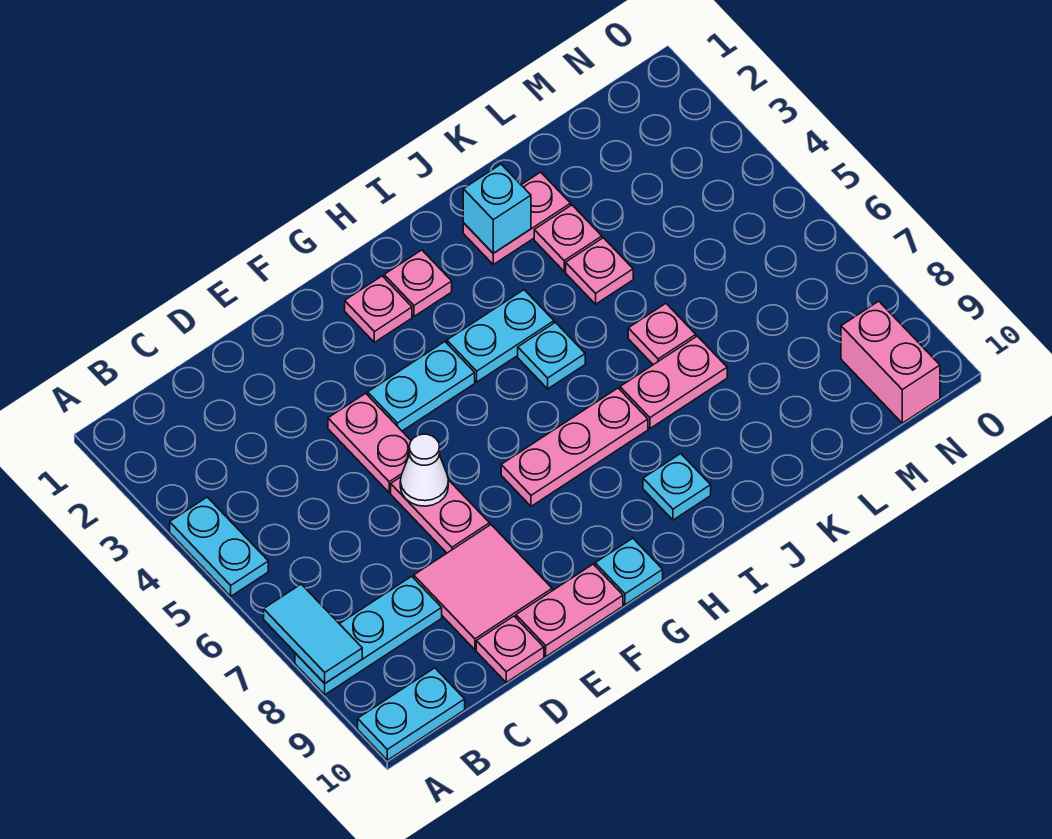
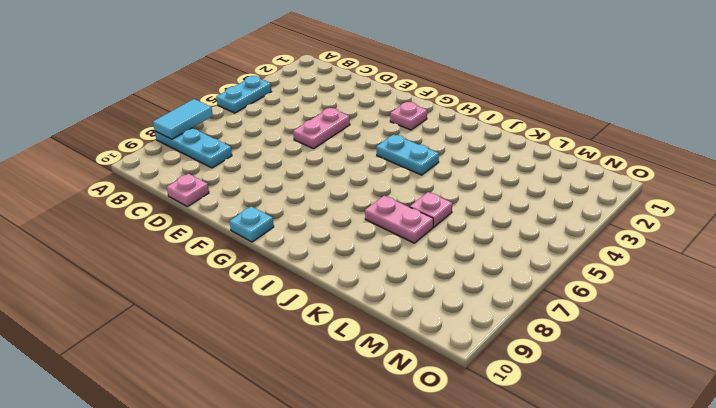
none -> cyan 1x2 plate [358,668,465,760]
none -> pink 2x2 tile [414,525,552,650]
none -> pink 1x2 plate [391,477,490,553]

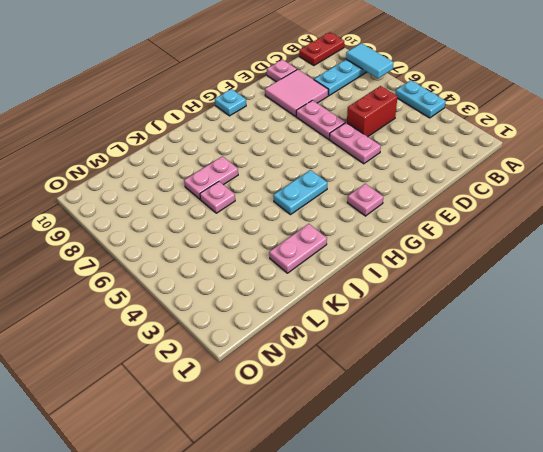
red 1x2 plate [299,32,344,66] -> cyan 1x2 plate [358,668,465,760]
red 1x2 brick [347,86,397,137] -> none
none -> pink 1x2 plate [516,564,623,656]
none -> cyan 1x2 plate [368,342,475,431]
none -> pink 1x3 plate [501,388,648,506]

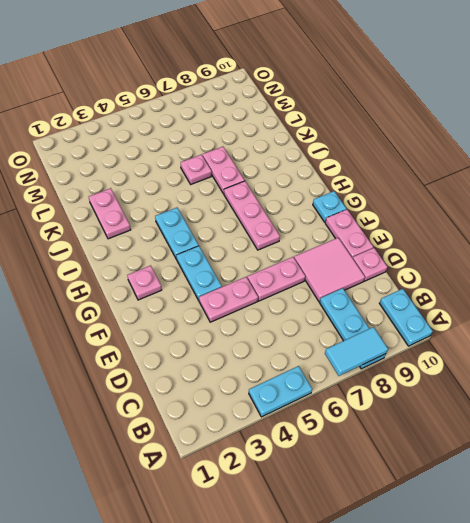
none -> pink 1x1 plate [384,250,452,316]
none -> cyan 1x1 plate [518,322,585,389]
none -> cyan 1x1 plate [643,454,711,520]

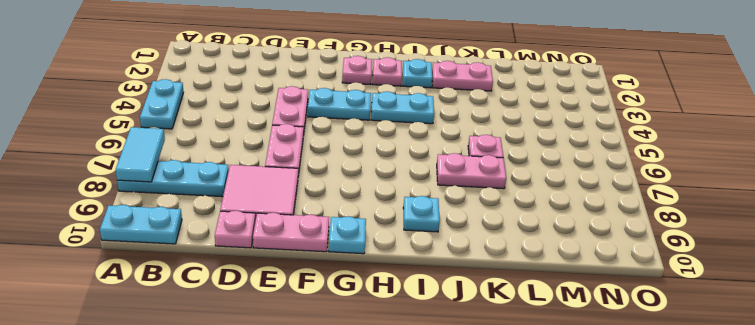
cyan 1x1 plate [403,59,432,88] -> cyan 1x1 plate moved to [518,322,585,389]
none -> pink 1x3 plate [501,388,648,506]
none -> pink 1x1 plate [534,205,602,271]
none -> pink 1x1 plate [566,238,633,304]

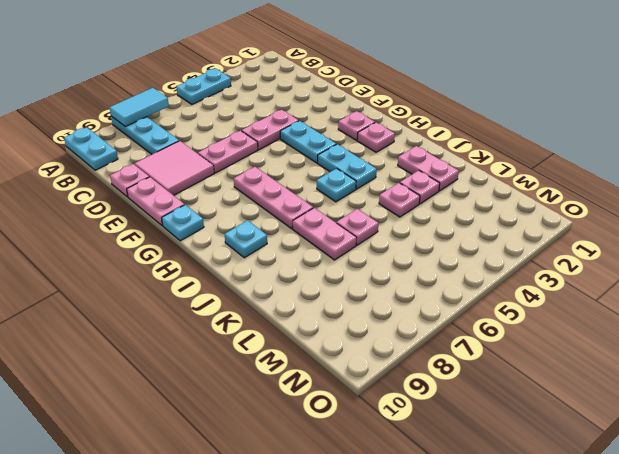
none -> pink 1x2 brick [841,301,940,423]
none -> white 1x1 cone [400,434,448,506]
none -> cyan 1x1 brick [463,164,531,253]

